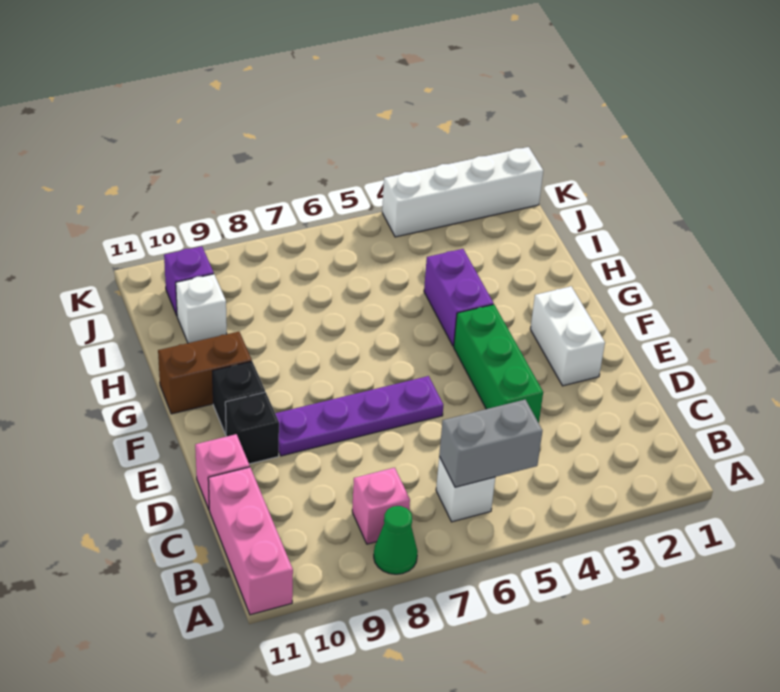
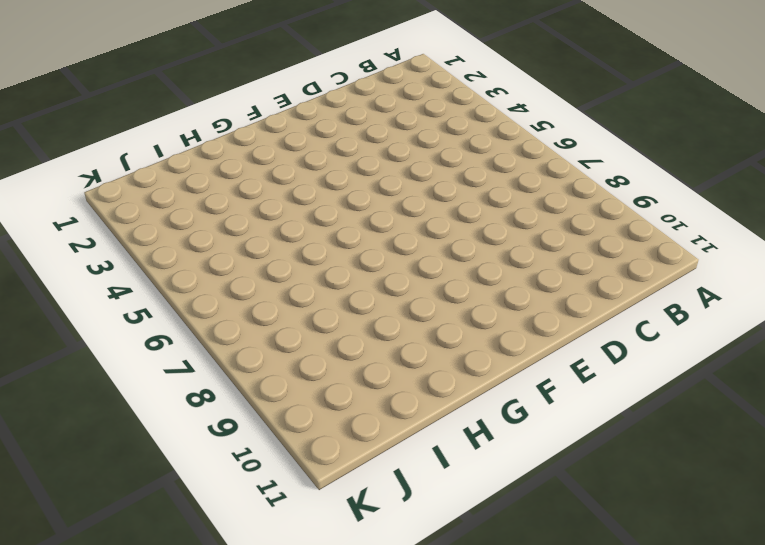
none -> green 1x1 cone [374,506,418,574]
none -> pink 1x3 brick [208,467,293,615]
none -> white 1x1 brick [436,457,495,522]

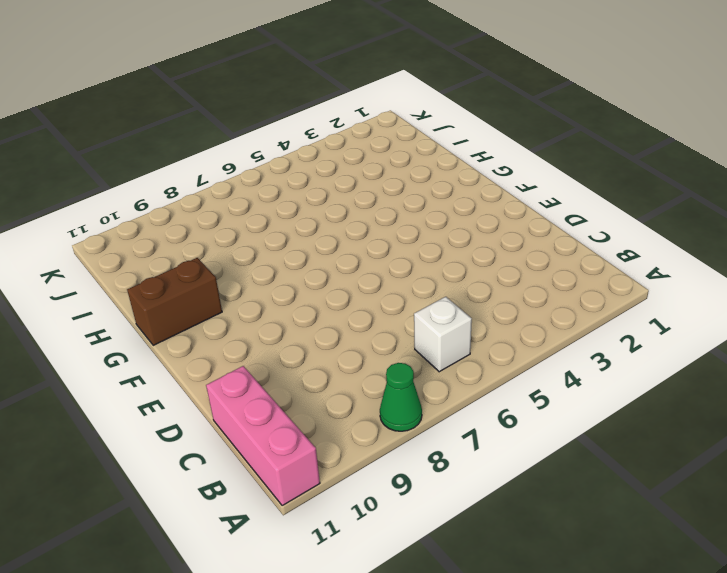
none -> pink 1x1 brick [352,468,410,544]
none -> green 1x3 brick [454,304,543,423]
none -> pink 1x1 brick [195,434,250,509]

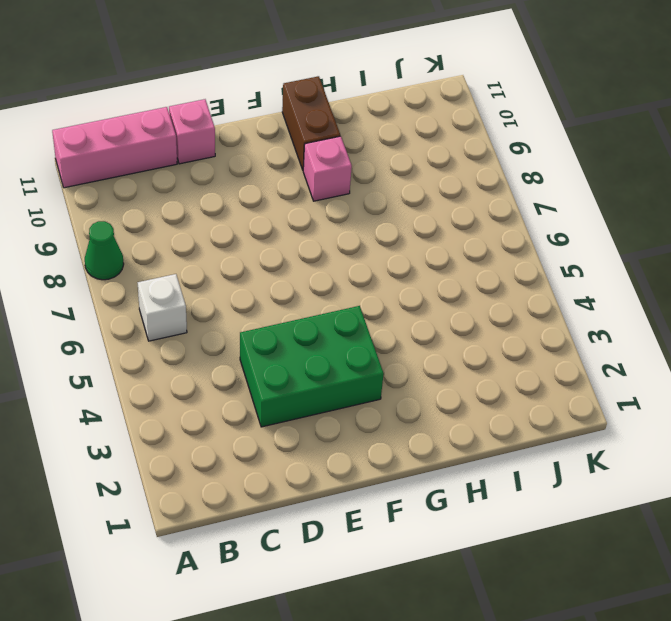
green 2x3 brick [240,306,384,427] -> green 1x3 brick [454,304,543,423]
pink 1x1 brick [303,136,352,201] -> pink 1x1 brick moved to [352,468,410,544]
none -> white 1x2 brick [530,286,605,386]
none -> purple 1x4 plate [275,376,443,456]
none -> black 1x1 brick [225,392,279,464]

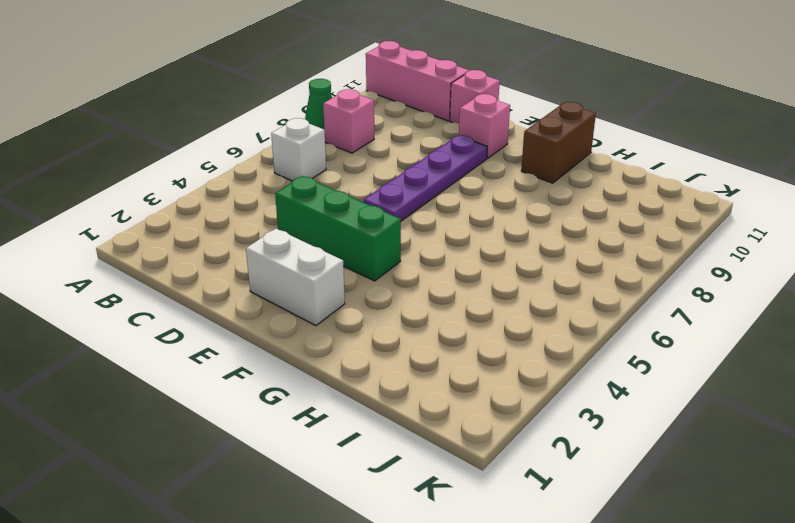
pink 1x1 brick [459,94,510,158] -> black 1x1 brick [225,392,279,464]
none -> black 1x1 brick [213,361,265,434]
none -> purple 1x2 brick [424,249,494,346]
none -> white 1x1 brick [176,274,227,343]

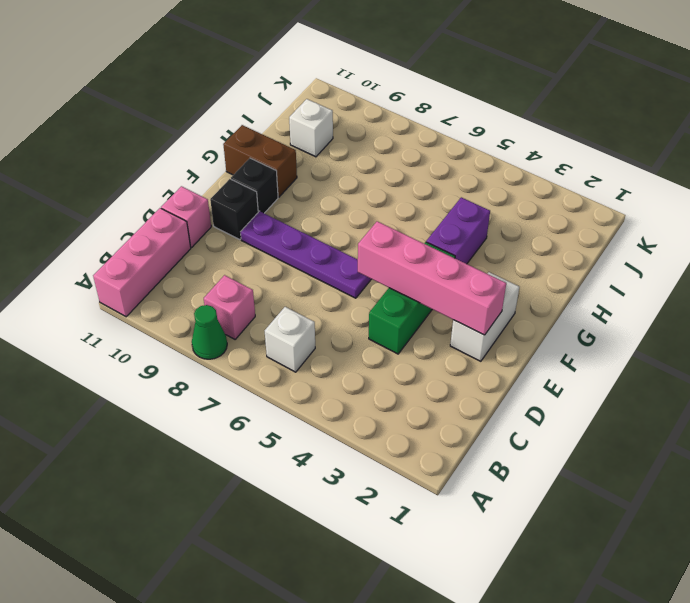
pink 1x4 brick [358,221,506,335] -> none
none -> purple 1x1 brick [164,246,214,315]
none -> white 1x4 brick [382,147,543,237]
none -> grey 1x2 brick [439,400,542,487]

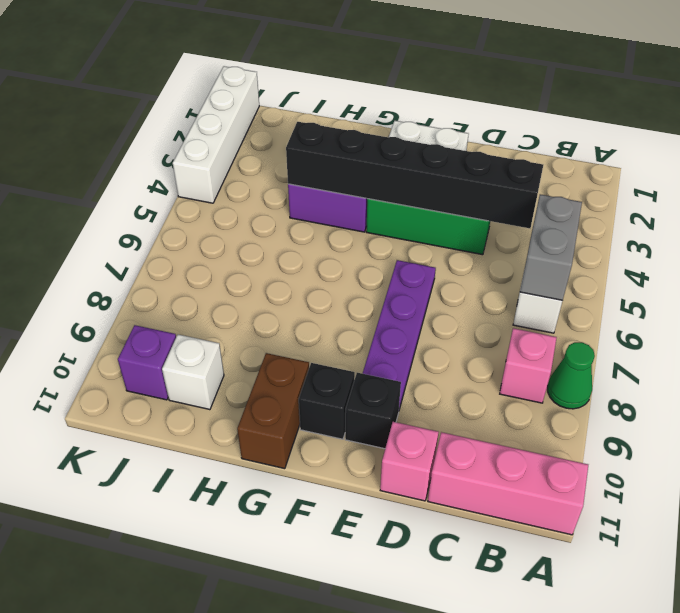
black 1x6 brick [286,122,543,228] -> none

